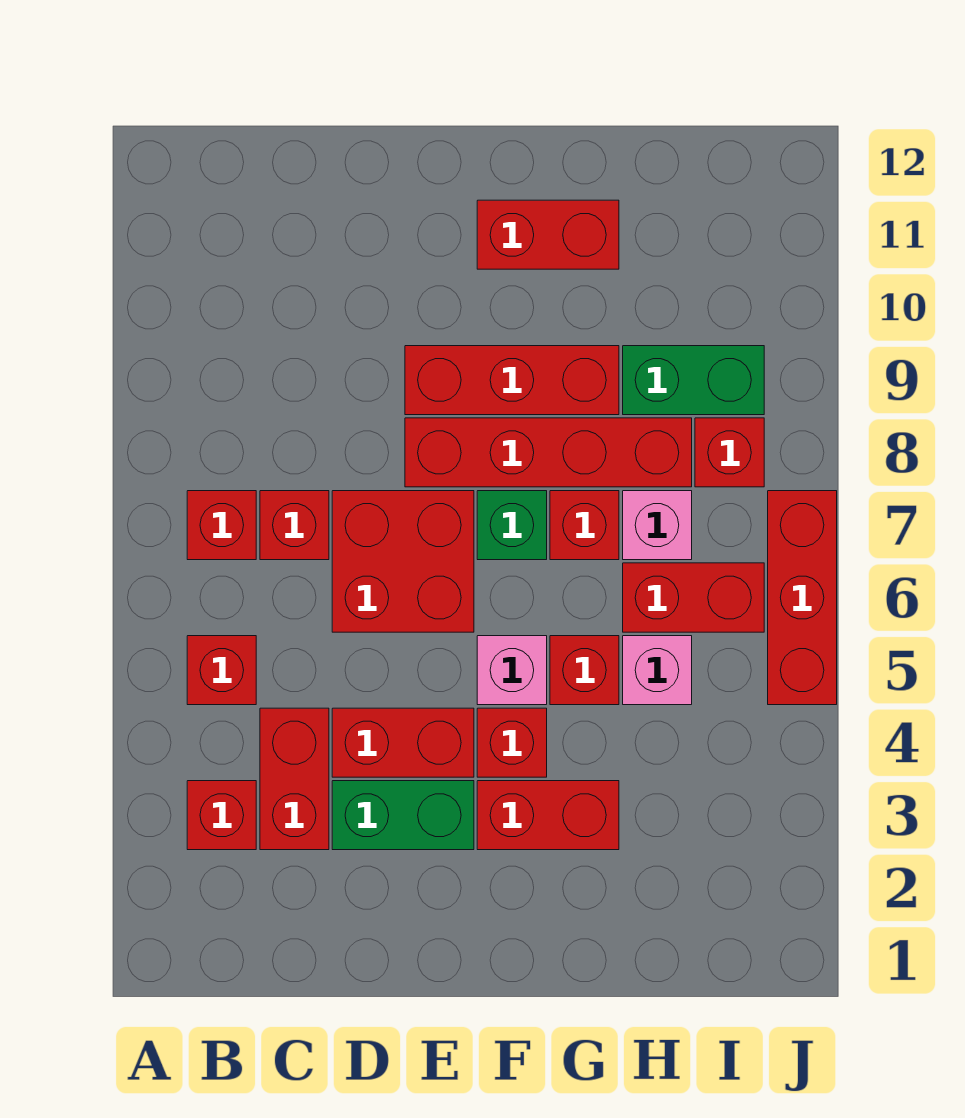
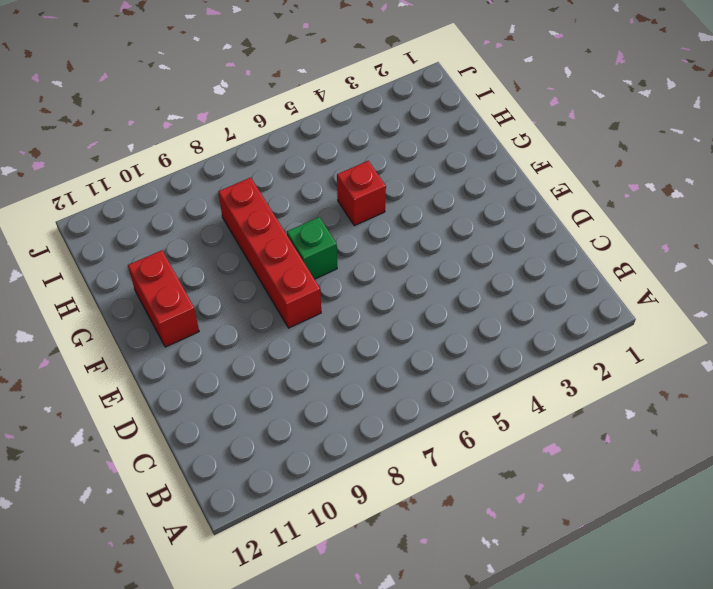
none -> red 1x1 brick [187,781,256,850]
none -> red 1x1 brick [187,636,256,705]
none -> red 1x1 brick [187,491,256,560]

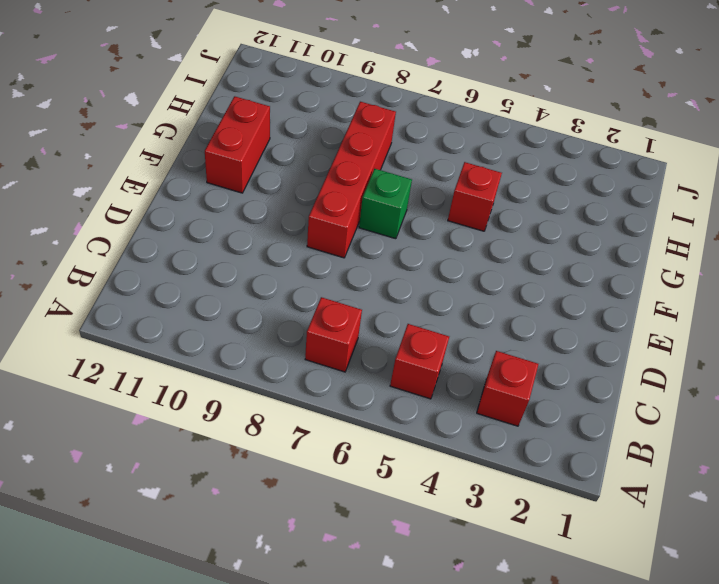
none -> red 1x2 brick [260,708,329,850]
none -> red 1x1 brick [260,491,329,560]
none -> green 1x2 brick [332,781,474,850]

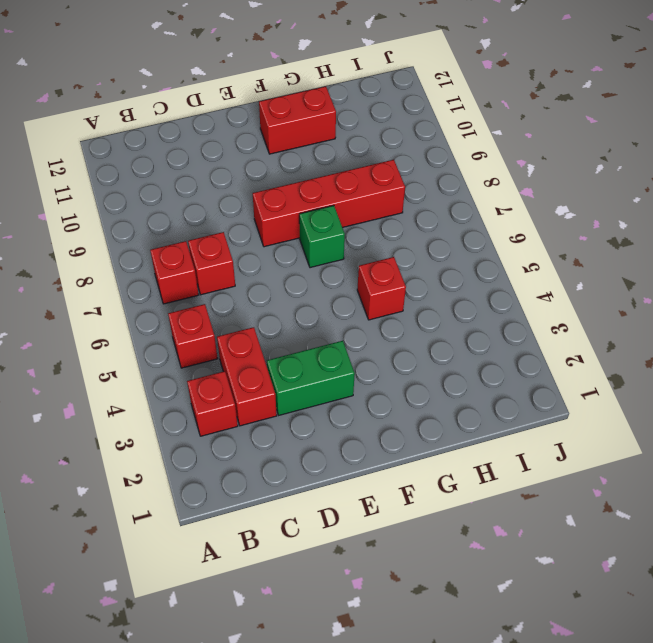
none -> red 1x2 brick [332,708,474,777]
none -> red 2x2 brick [332,491,474,632]
none -> red 1x3 brick [405,346,619,415]

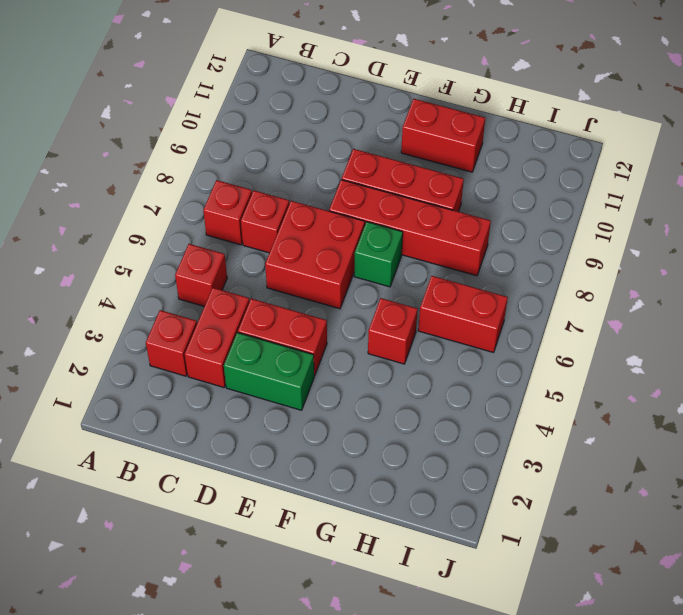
none -> red 1x2 brick [477,781,619,850]
none -> red 1x1 brick [477,708,547,777]
none -> pink 1x1 brick [477,636,547,705]

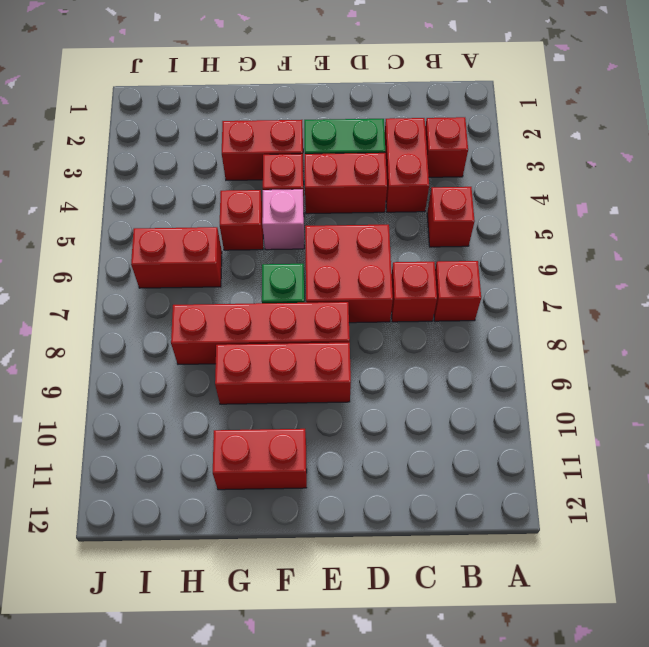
none -> red 1x1 brick [550,491,619,560]
none -> pink 1x1 brick [623,636,692,705]
none -> pink 1x1 brick [623,491,692,560]

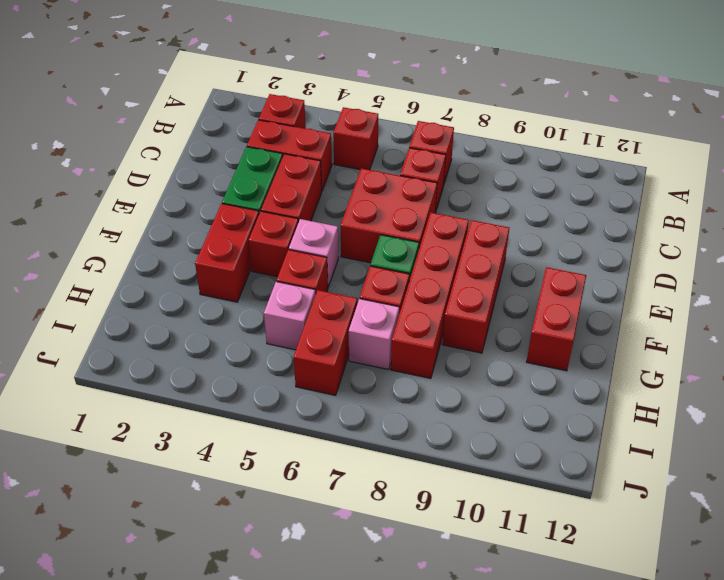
none -> green 1x2 brick [623,346,764,415]
none -> red 1x1 brick [695,418,764,487]
none -> red 1x3 brick [768,491,837,705]

